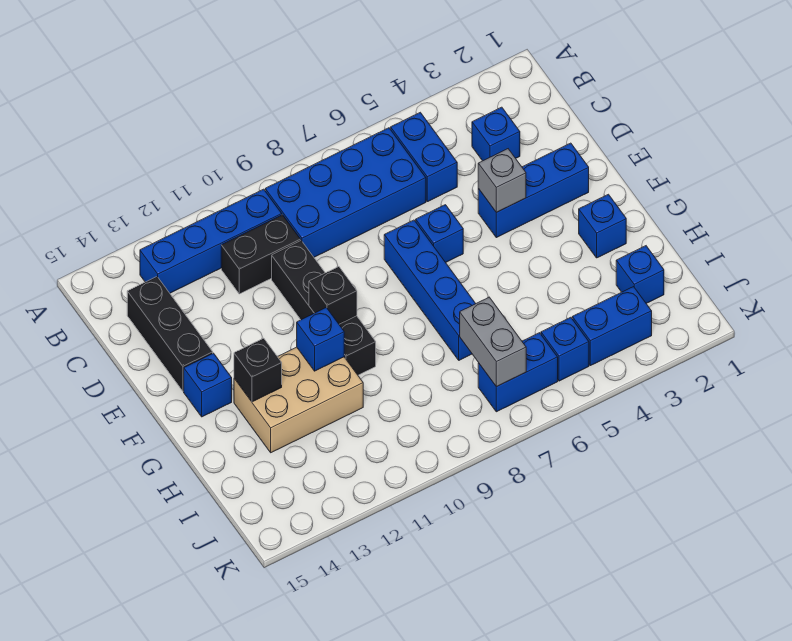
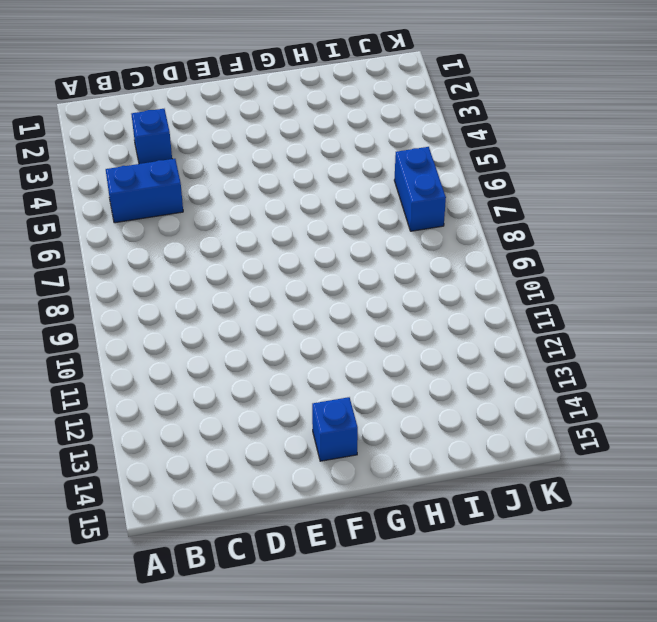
none -> blue 2x4 brick [265,128,426,257]
none -> blue 1x4 brick [140,189,282,293]
none -> black 1x2 brick [221,215,300,294]

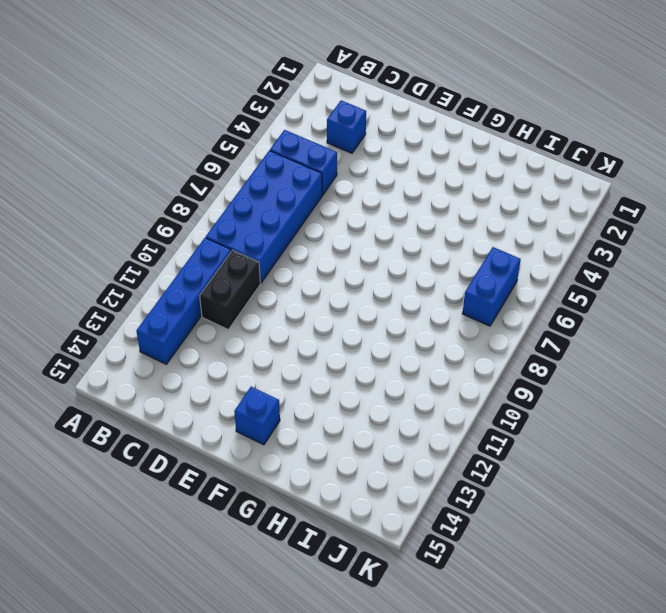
none -> black 1x3 brick [127,277,213,391]
none -> black 1x4 brick [272,241,376,375]
none -> blue 1x3 brick [478,143,589,238]

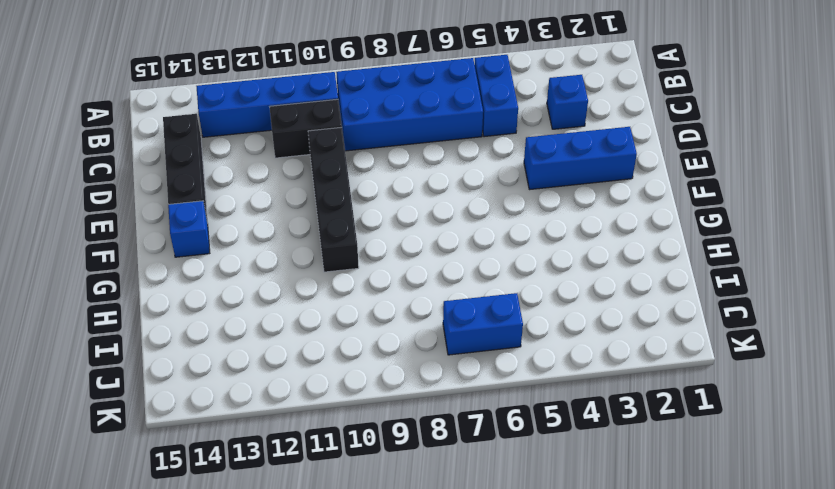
none -> blue 1x1 brick [416,205,463,262]
none -> blue 1x4 brick [384,220,476,360]
none -> blue 1x1 brick [579,194,626,258]

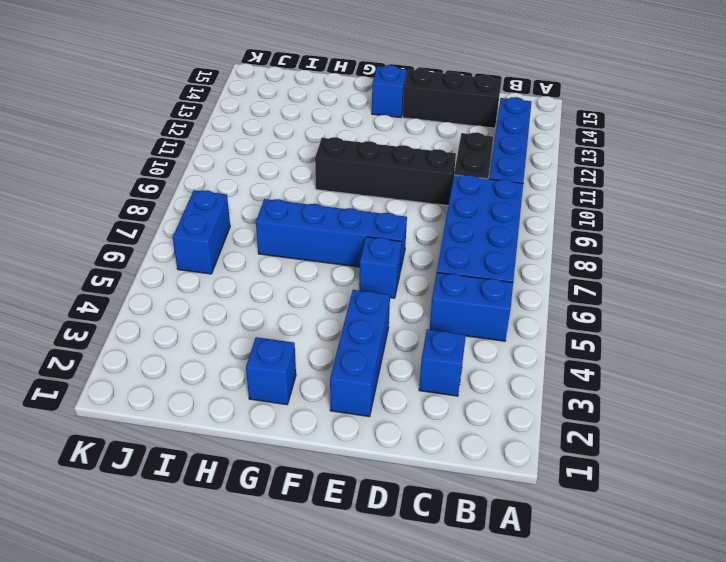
none -> tan 2x3 brick [234,347,363,453]
none -> blue 1x1 brick [616,246,664,303]
none -> blue 1x2 brick [572,287,652,366]

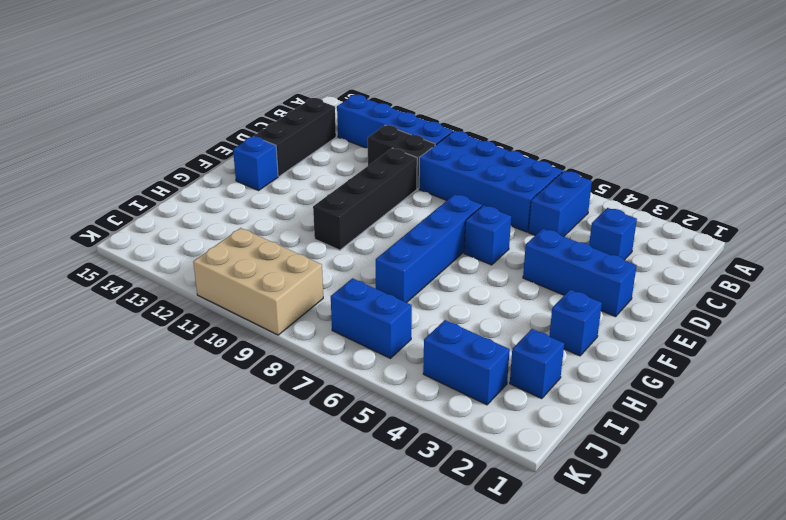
tan 2x3 brick [193,228,323,335] -> tan 2x3 brick moved to [234,347,363,453]
none -> blue 1x1 brick [541,317,589,381]
none -> grey 1x1 brick [478,149,526,212]
none -> black 1x1 brick [309,267,357,324]

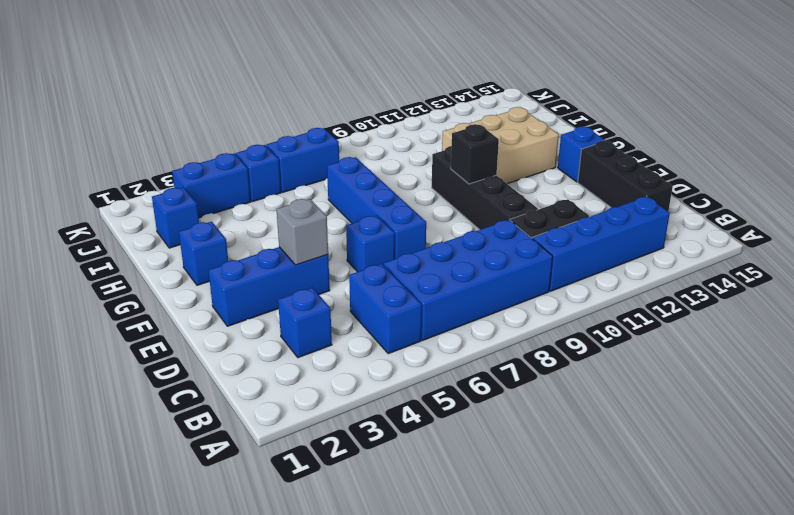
none -> blue 1x1 brick [297,308,344,371]
none -> black 1x1 brick [234,338,282,402]
none -> grey 1x2 brick [460,297,526,387]

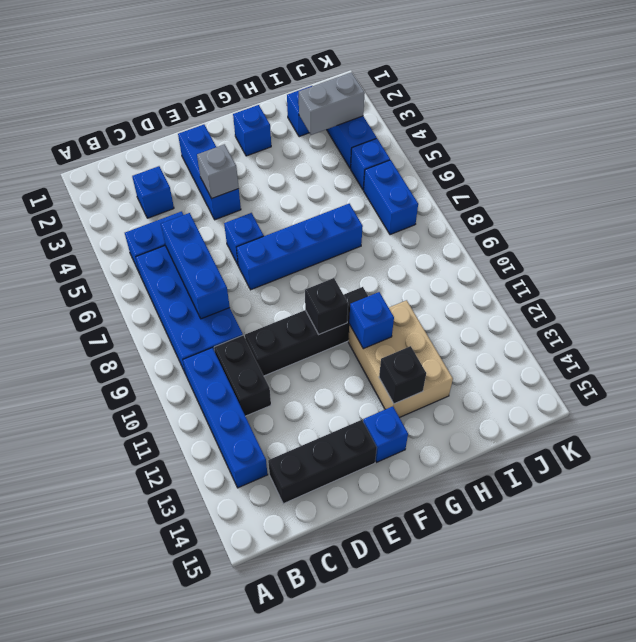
blue 1x3 brick [161,213,230,319] -> none
grey 1x2 brick [299,72,365,135] -> grey 1x2 brick moved to [460,297,526,387]

